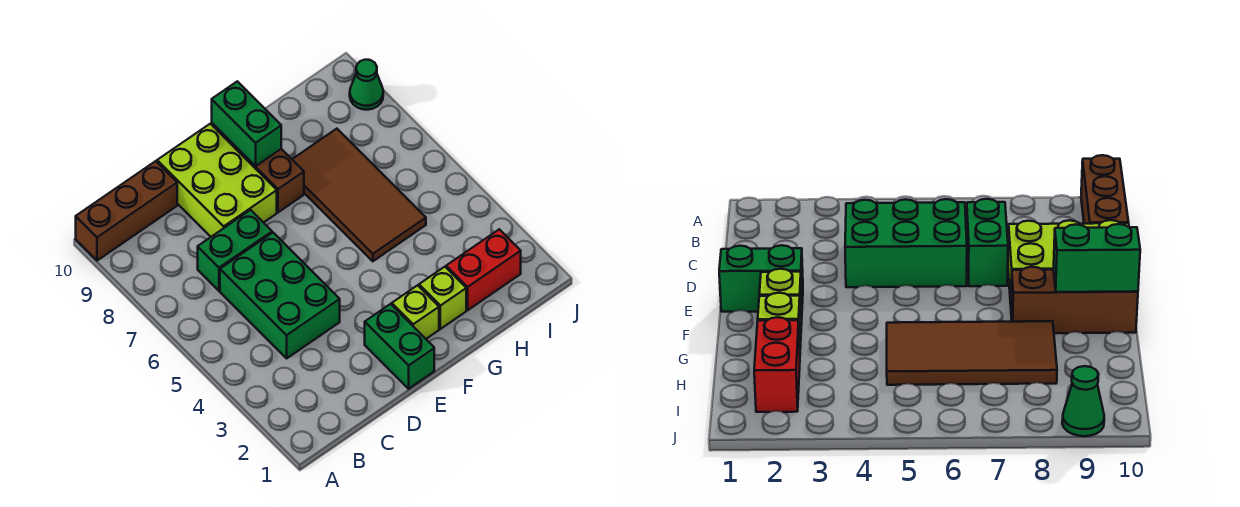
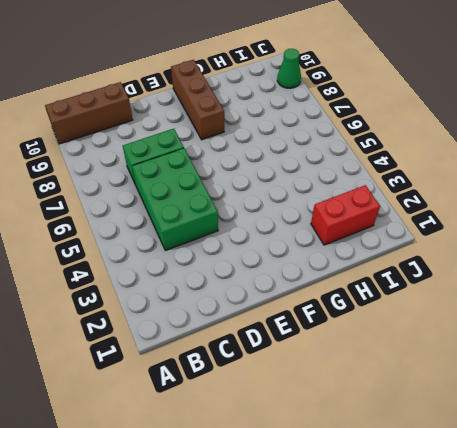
none -> lime 2x3 brick [157,124,277,237]
none -> green 1x2 brick [365,304,434,389]
none -> lime 1x1 brick [392,285,439,339]

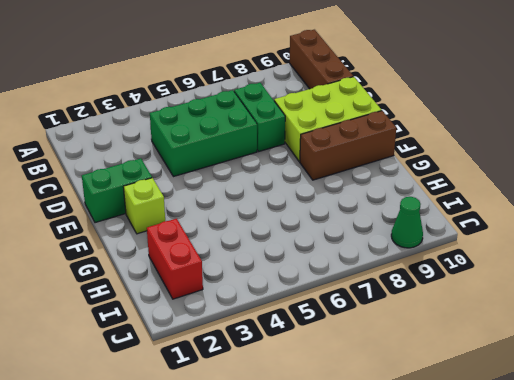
none -> lime 1x1 brick [419,267,466,329]
none -> brown 2x4 tile [292,129,426,261]
none -> green 1x2 brick [212,81,281,166]

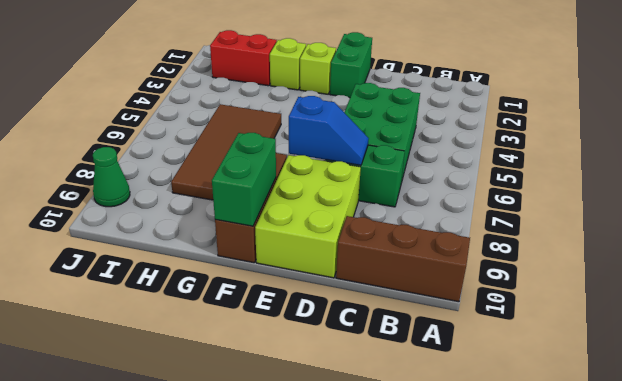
blue 1x2 slope [289,96,369,165] -> none

